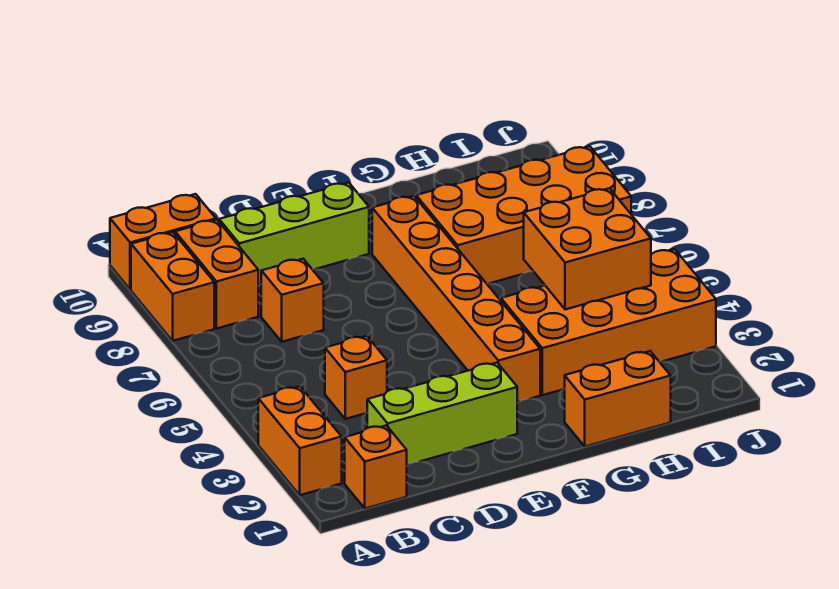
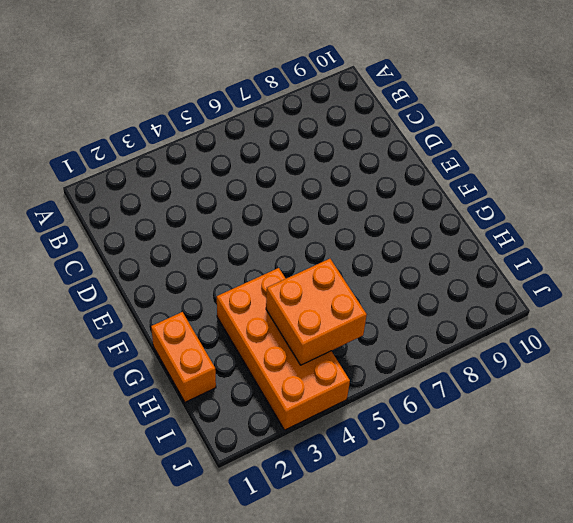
none -> orange 1x2 brick [258,386,342,495]
none -> orange 1x2 brick [131,232,214,341]
none -> orange 1x2 brick [110,194,216,289]

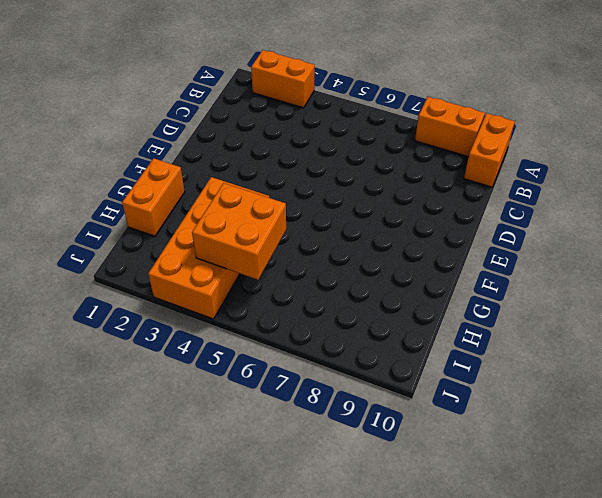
none -> orange 1x1 brick [345,425,407,508]
none -> orange 1x2 brick [175,220,258,329]
none -> lime 1x3 brick [367,363,517,465]

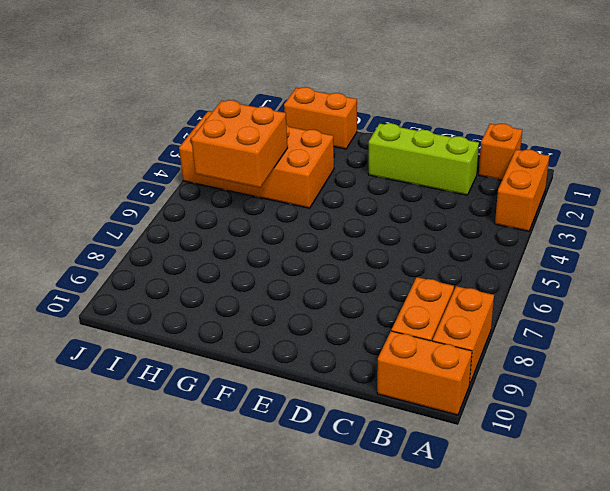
none -> orange 1x1 brick [325,336,387,419]
none -> orange 1x1 brick [261,259,324,342]
none -> lime 1x3 brick [219,183,369,285]

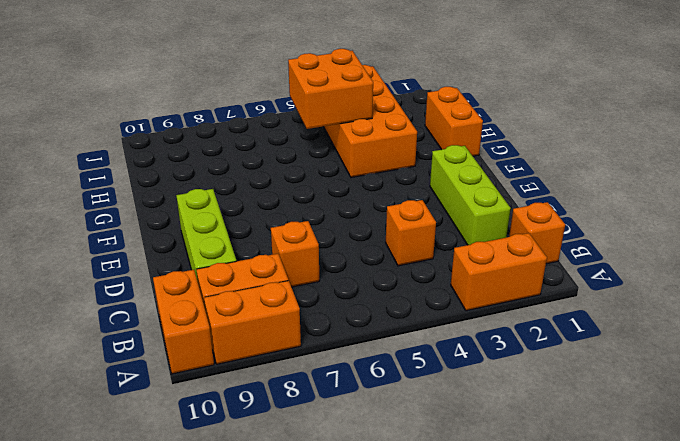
none -> orange 1x6 brick [372,196,540,402]
none -> orange 2x4 brick [416,146,631,284]

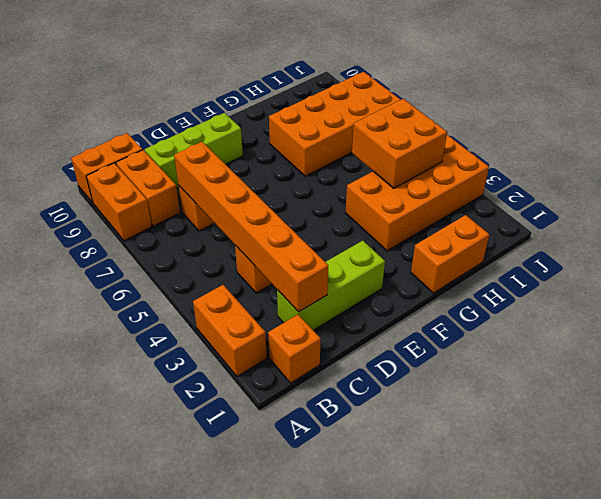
orange 1x6 brick [174,142,328,312] -> orange 1x6 brick moved to [372,196,540,402]

